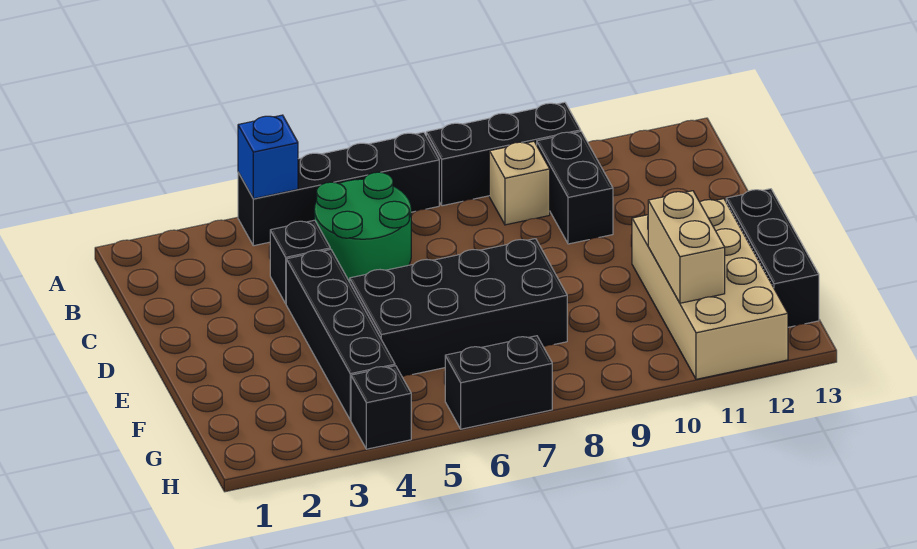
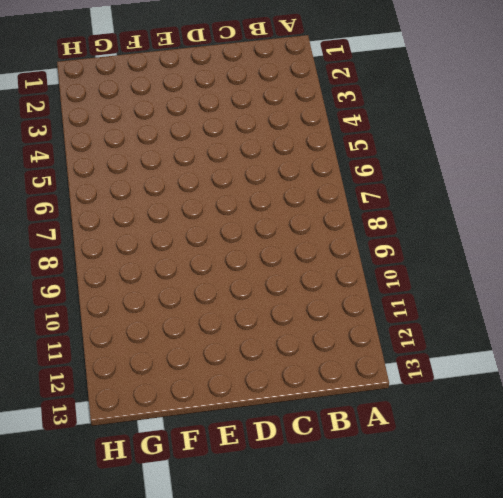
none -> black 1x4 brick [238,132,439,246]
none -> black 1x3 brick [426,102,581,206]
none -> green 2x2 round brick [314,172,411,282]

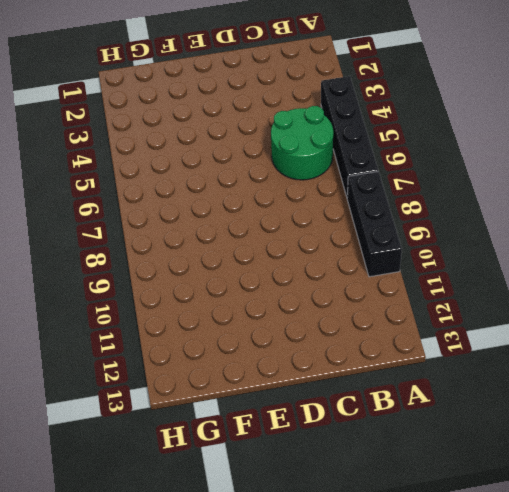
none -> tan 1x1 brick [489,141,550,225]
none -> black 1x2 brick [537,131,613,244]
none -> black 1x1 brick [270,220,330,303]

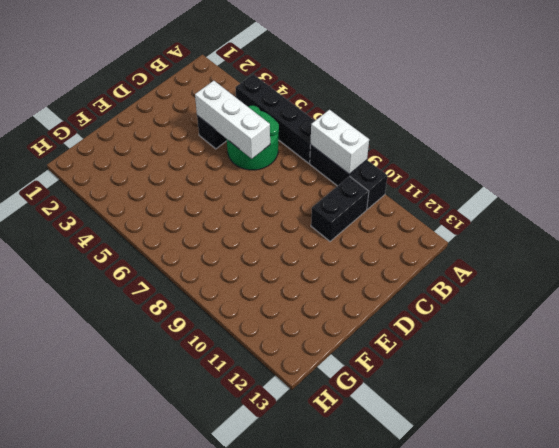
white 1x2 brick [310,110,369,174] -> none
white 1x3 brick [195,81,270,159] -> none
none -> tan 1x1 brick [489,141,550,225]
none -> black 1x4 brick [286,249,395,420]
none -> black 2x4 brick [350,239,567,377]

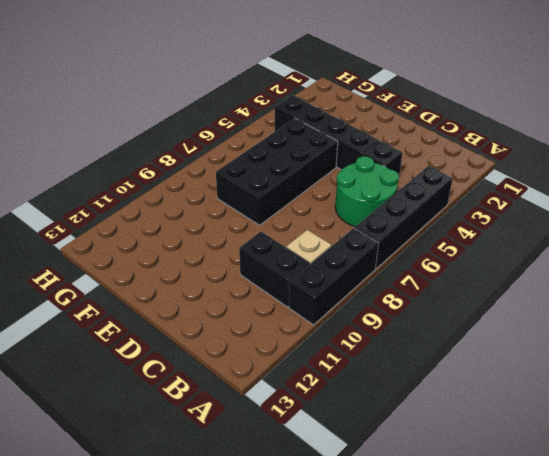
none -> tan 2x4 brick [632,199,788,379]
none -> black 1x3 brick [726,189,819,327]
none -> black 1x1 brick [351,366,411,449]

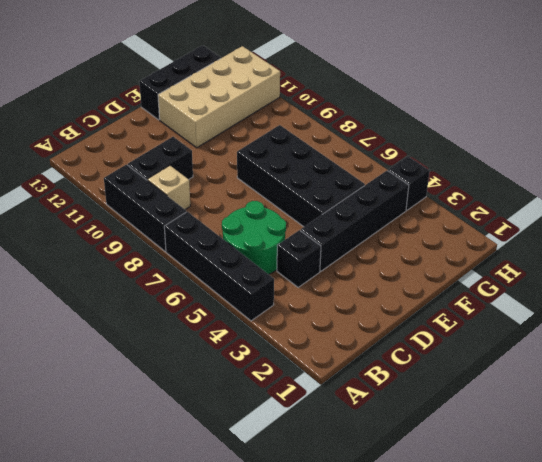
none -> black 1x2 brick [445,336,552,429]
none -> blue 1x1 brick [238,115,298,199]
none -> tan 1x2 brick [648,191,725,303]

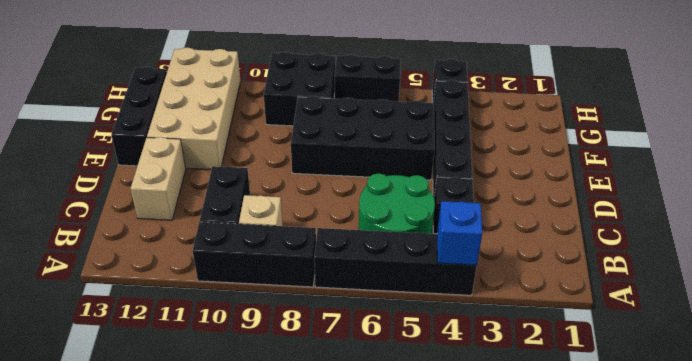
tan 1x2 brick [131,137,186,220] -> tan 1x2 brick moved to [648,191,725,303]
black 2x2 brick [264,52,335,126] -> none

